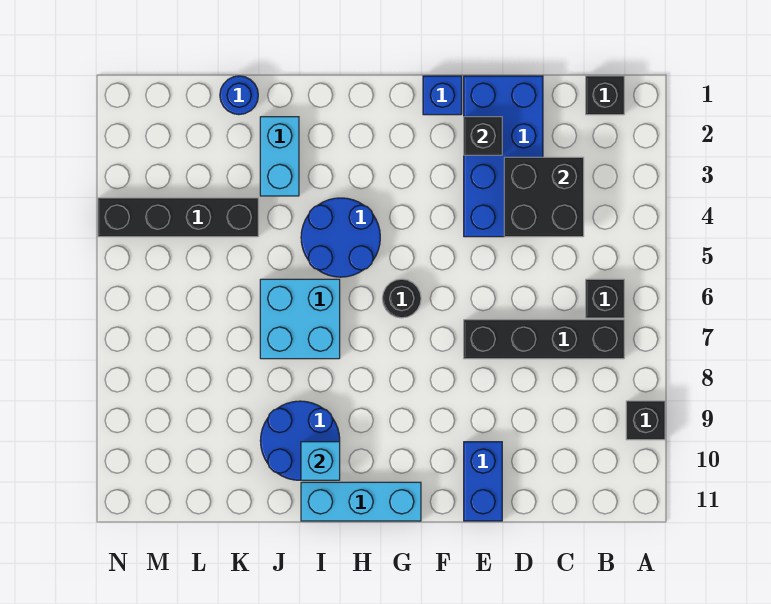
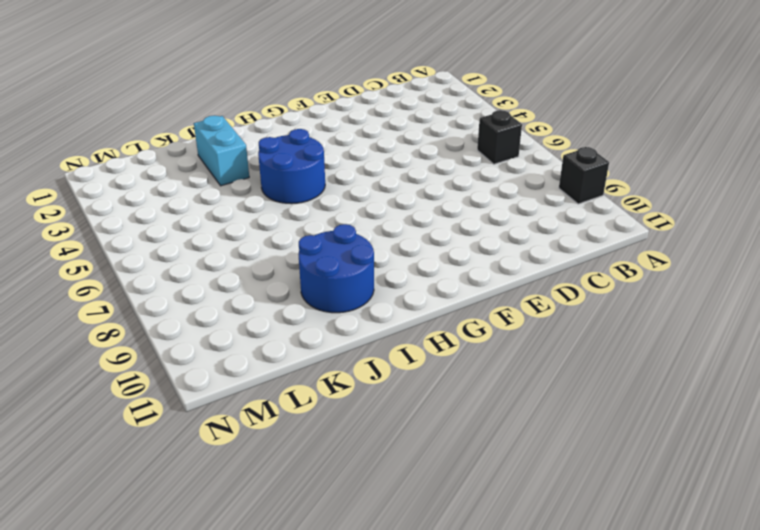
none -> black 1x1 brick [586,76,624,115]
none -> black 1x4 brick [464,320,624,359]
none -> blue 2x4 brick [464,76,543,237]

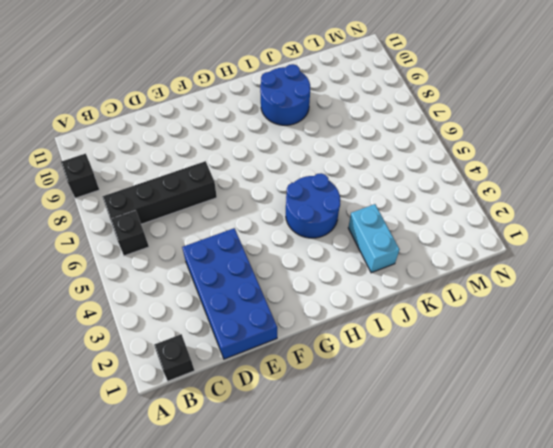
none -> blue 1x2 brick [464,442,502,521]
none -> blue 1x1 brick [423,76,462,115]
none -> black 1x1 round brick [382,279,421,318]

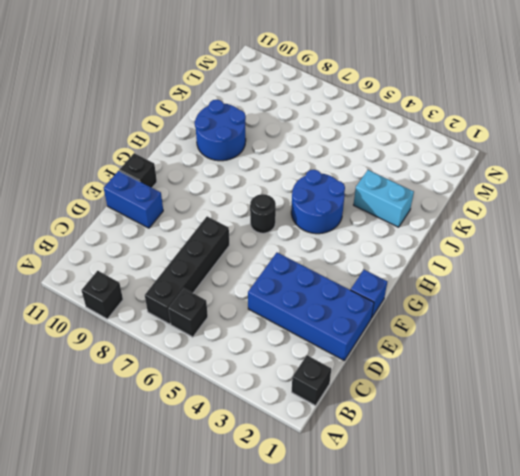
black 1x1 brick [119,153,157,188] -> black 1x1 brick moved to [464,117,502,155]
none -> cyan 1x3 brick [301,482,421,521]
none -> cyan 2x2 brick [260,279,340,359]
none -> blue 1x1 round brick [220,76,258,115]

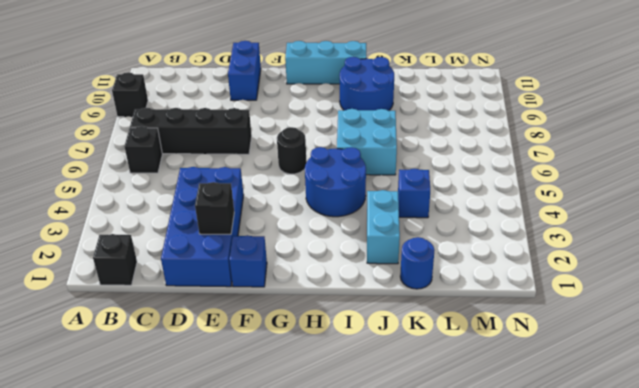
blue 1x1 brick [398,169,430,218] -> black 1x4 brick [98,198,258,237]
none -> black 2x2 brick [504,157,584,237]
none -> cyan 1x1 brick [301,442,340,480]

